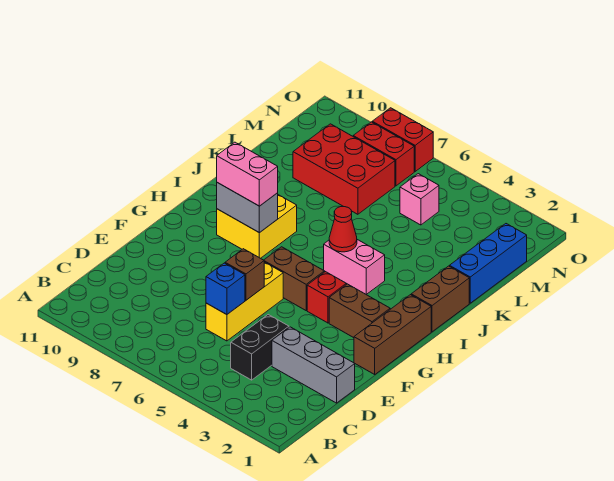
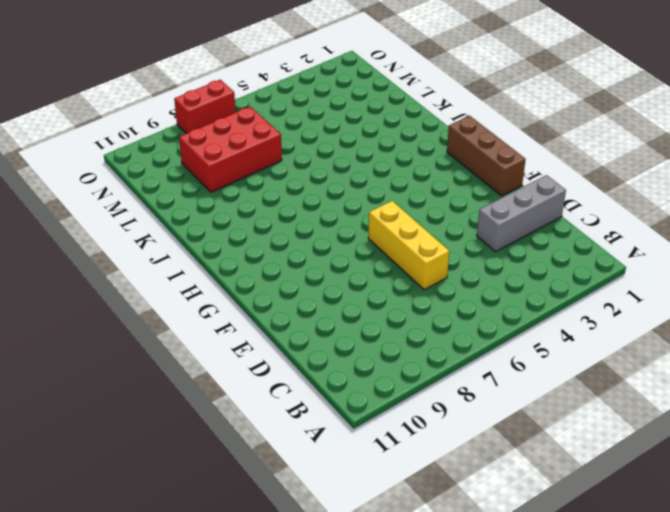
none -> black 1x2 brick [231,315,289,380]
none -> brown 1x2 brick [329,284,390,338]
none -> red 1x1 brick [307,272,346,323]

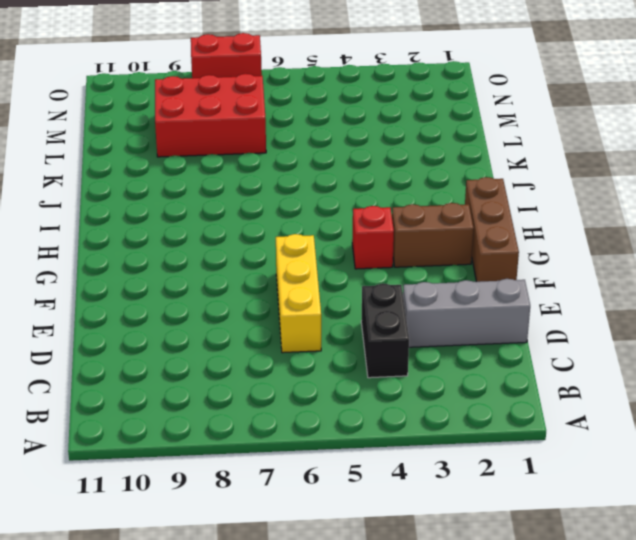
none -> brown 1x2 brick [264,247,324,310]
none -> yellow 2x2 brick [217,195,297,258]
none -> brown 1x2 brick [411,266,469,332]

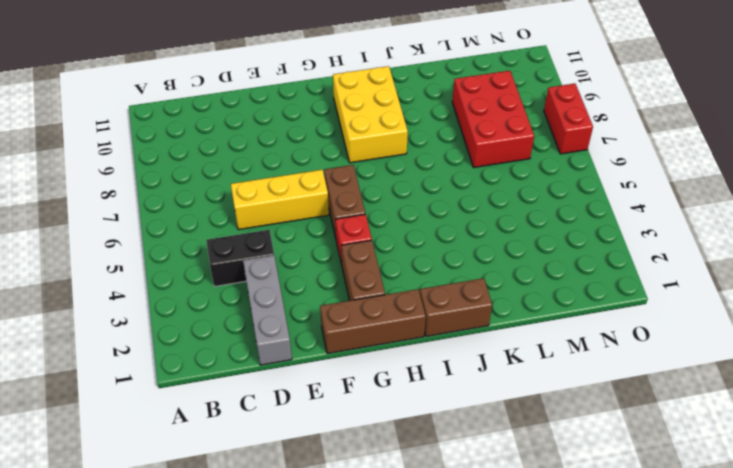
yellow 2x3 brick [333,66,408,163] -> yellow 2x2 brick [217,195,297,258]
none -> pink 1x2 brick [324,240,385,295]
none -> blue 1x3 brick [449,224,527,303]
none -> pink 1x1 brick [400,174,439,225]

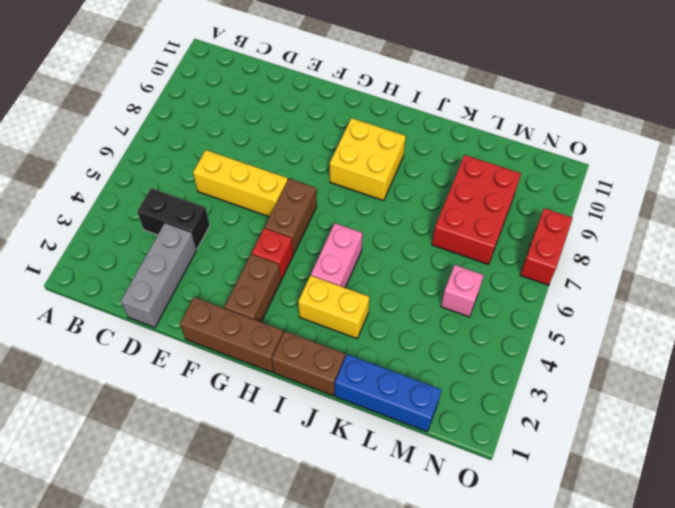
yellow 1x2 brick [298,276,369,339] -> none
none -> red 1x2 brick [353,122,414,186]
none -> blue 1x1 brick [206,263,245,315]
none -> brown 1x1 brick [225,249,264,300]

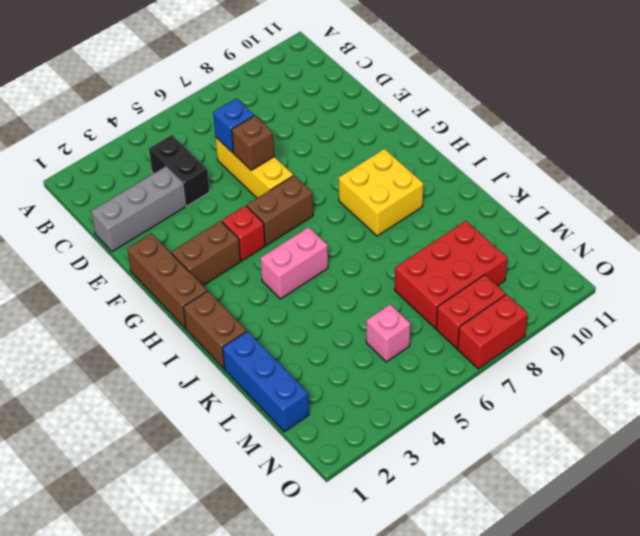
none -> grey 1x2 brick [217,183,278,233]
none -> red 1x1 cone [329,207,357,252]
none -> pink 1x2 brick [217,142,278,206]

